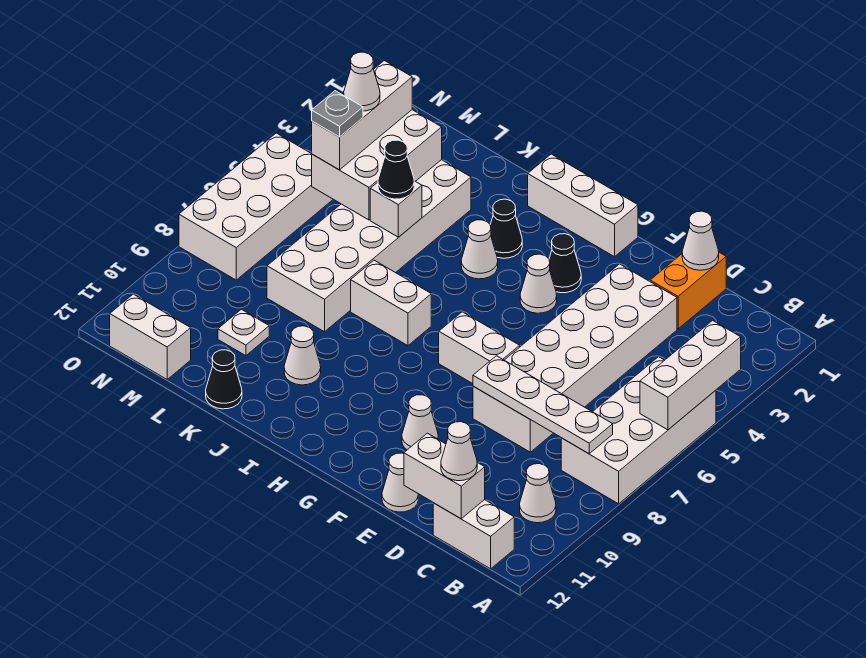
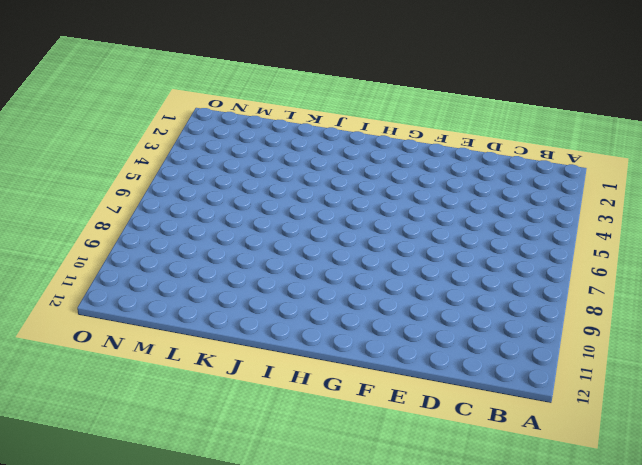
none -> white 2x4 brick [561,357,716,504]
none -> white 1x1 cone [520,464,556,523]
none -> white 1x2 brick [433,500,514,569]
none -> orange 1x2 brick [650,252,726,329]

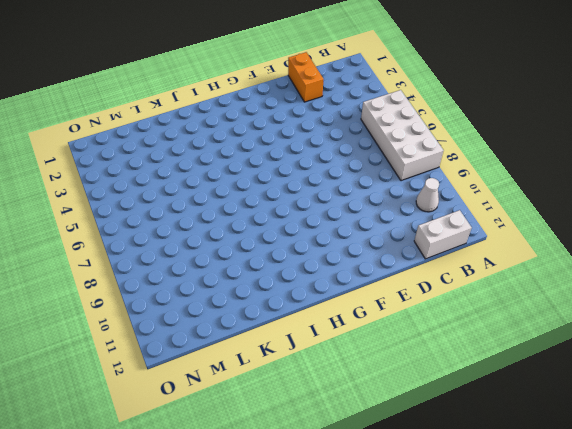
none -> white 2x6 brick [473,264,677,452]
none -> white 1x1 cone [382,453,418,512]
none -> white 1x2 brick [439,312,520,384]
none -> white 1x1 cone [402,395,438,450]

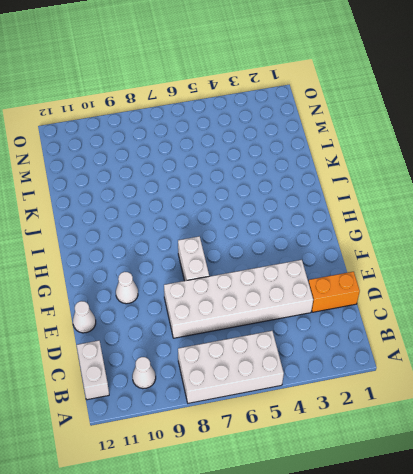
none -> white 1x3 brick [528,154,638,257]
none -> black 1x1 cone [549,234,581,293]
none -> white 1x1 cone [520,254,557,313]
none -> black 1x1 cone [490,199,522,258]

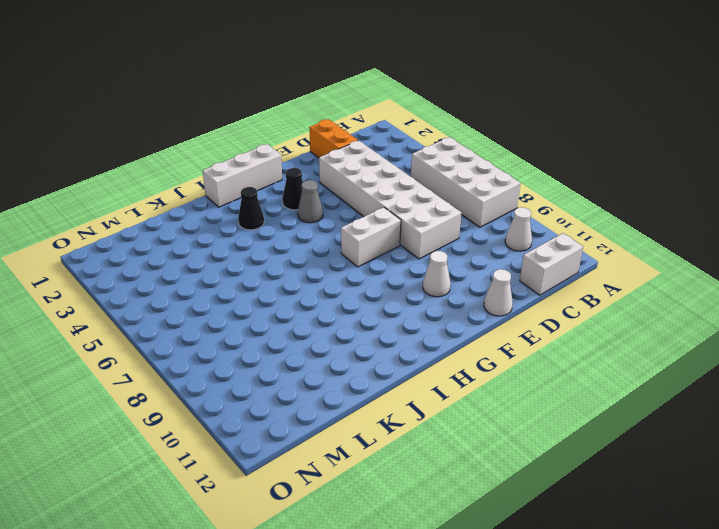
grey 1x1 cone [298,180,323,223] -> white 1x1 cone [520,254,557,313]
none -> white 1x1 cone [461,220,498,279]
none -> white 1x2 brick [351,260,431,346]
none -> white 1x1 cone [284,326,321,385]
none -> white 2x6 brick [267,160,471,332]

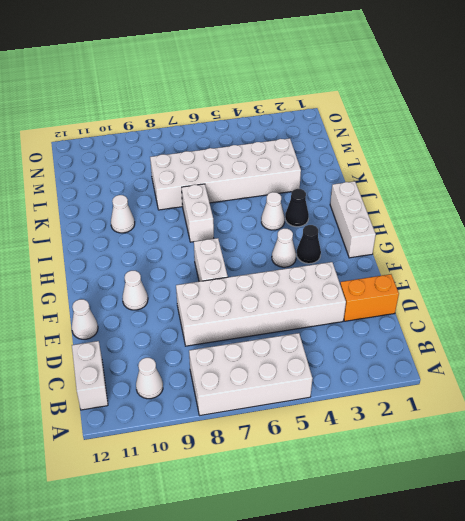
none -> black 1x1 cone [206,350,242,409]
none -> white 1x1 plate [218,309,269,356]
none -> white 1x2 brick [110,294,191,379]
none -> white 2x4 brick [179,133,333,280]

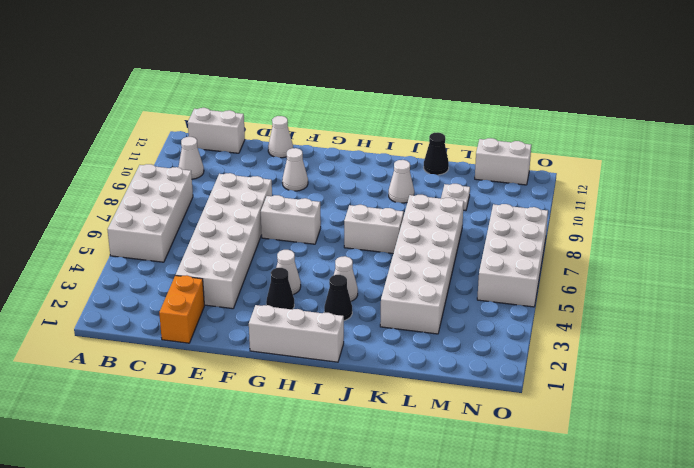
none -> white 1x3 brick [640,320,741,430]
none -> white 1x4 plate [473,356,613,454]
none -> white 1x2 brick [404,433,485,519]
none -> white 1x1 cone [682,211,719,270]

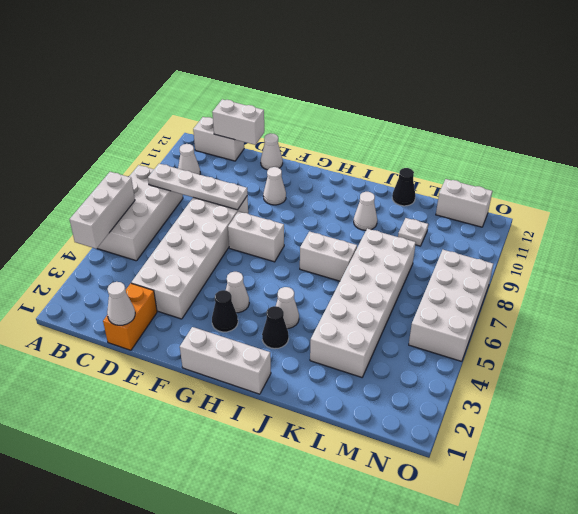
none -> white 1x1 brick [370,181,422,237]
none -> white 2x3 brick [312,110,442,220]
none -> white 1x1 cone [441,422,477,481]
none -> black 1x1 cone [378,140,414,199]

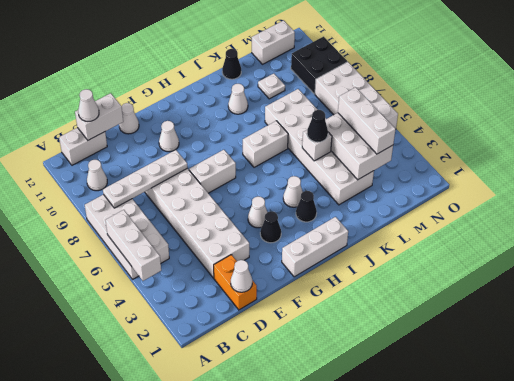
black 2x2 brick [291,37,347,94] -> none
none -> white 1x1 cone [344,52,380,111]
none -> grey 1x1 plate [312,91,363,137]

